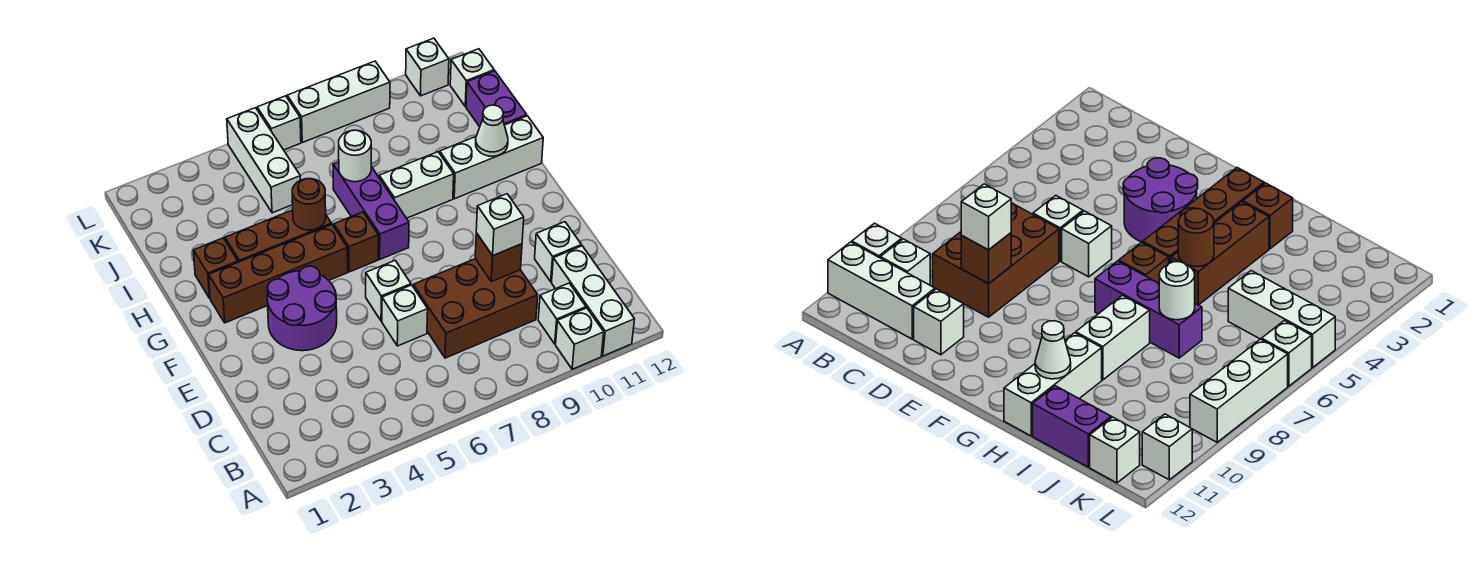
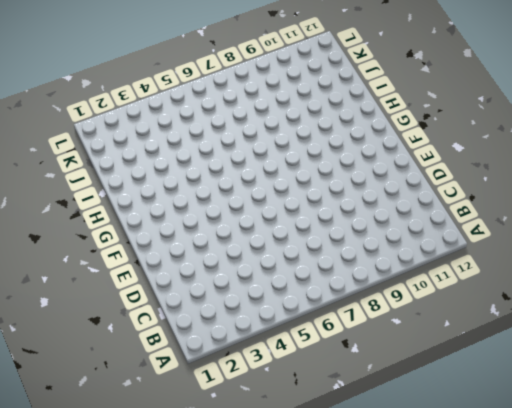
none -> white 1x1 brick [556,308,604,369]
none -> white 1x3 brick [552,246,635,356]
none -> white 1x1 brick [538,283,586,344]

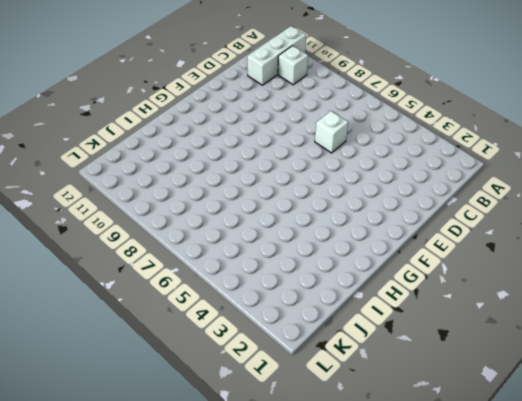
none -> white 1x1 brick [556,308,604,369]
none -> brown 2x3 brick [413,259,538,358]
none -> white 1x1 brick [535,222,581,282]

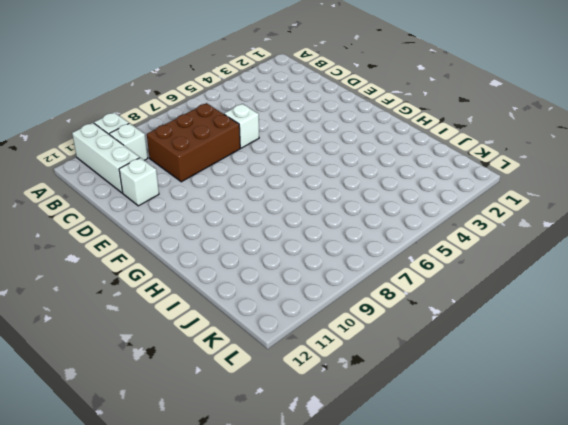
none -> purple 2x2 round brick [267,266,337,351]
none -> white 1x1 brick [366,261,411,321]
none -> brown 1x4 brick [209,225,348,323]

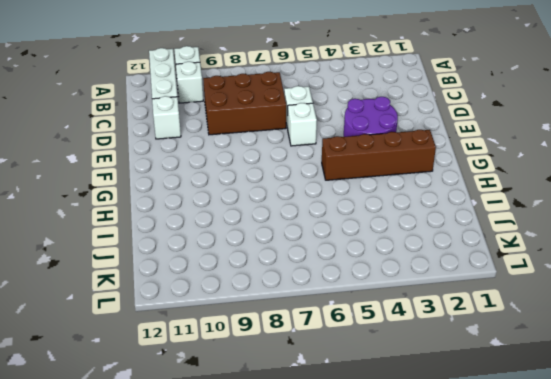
none -> brown 1x1 brick [334,212,378,272]
none -> purple 1x3 brick [333,162,409,259]
none -> brown 1x1 brick [193,238,238,298]

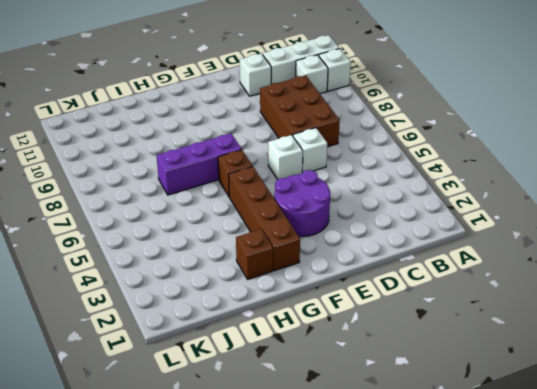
none -> brown 1x3 brick [225,210,332,262]
none -> white 1x2 brick [379,152,454,218]
none -> white 1x3 brick [440,116,543,199]

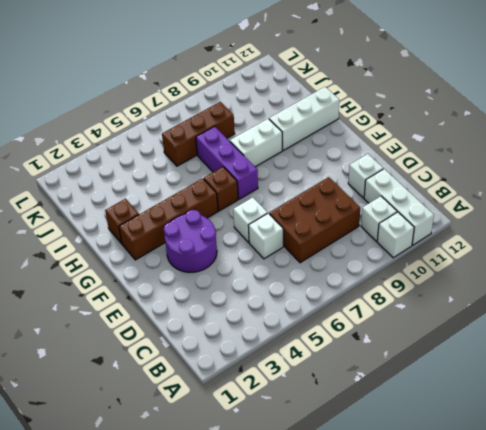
brown 1x3 brick [162,102,235,166] -> brown 1x3 brick moved to [225,210,332,262]
none -> purple 1x2 brick [466,71,527,127]
none -> white 1x3 brick [227,108,300,213]
none -> white 1x1 brick [450,49,494,107]

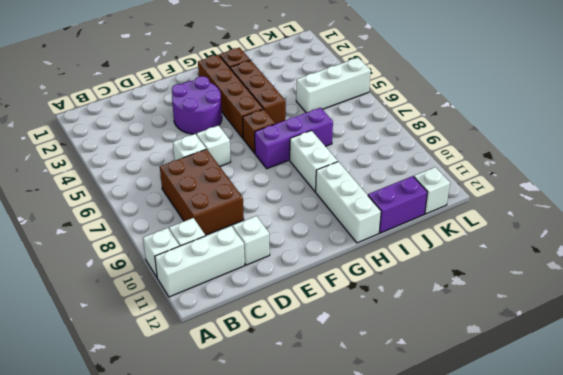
none -> white 1x1 brick [257,96,301,150]
none -> white 1x3 brick [287,61,390,143]
none -> white 1x1 brick [406,38,449,96]

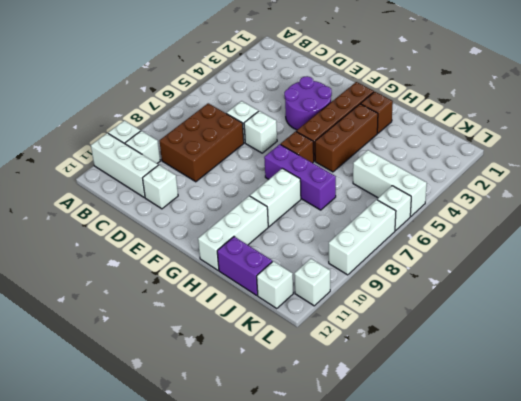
none -> brown 1x1 brick [475,233,522,282]
none -> brown 1x1 round brick [292,179,326,230]
none -> white 1x1 cone [476,105,508,156]

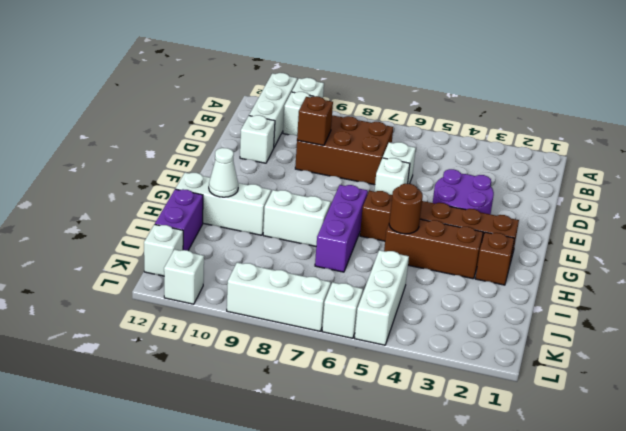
none -> white 1x1 round brick [339,130,371,182]
none -> white 1x1 brick [476,194,524,256]

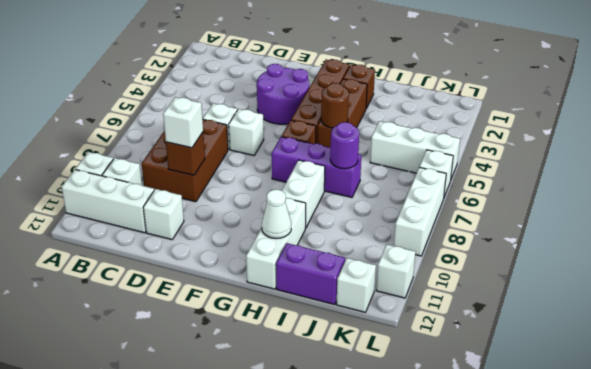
purple 1x1 round brick [330,122,359,169] -> white 1x1 round brick [339,130,371,182]

